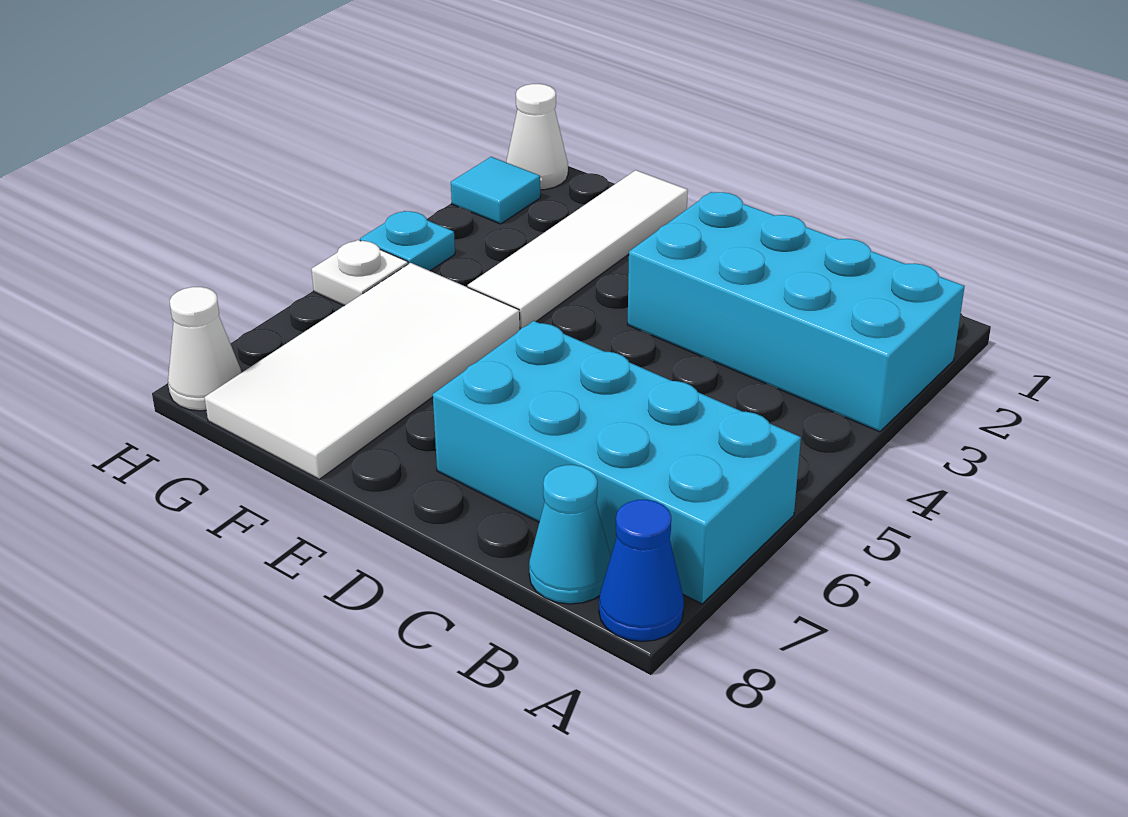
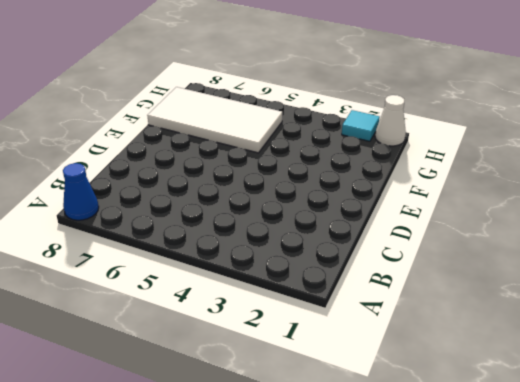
none -> cyan 2x4 brick [627,192,965,432]
none -> cyan 2x4 brick [433,321,801,604]

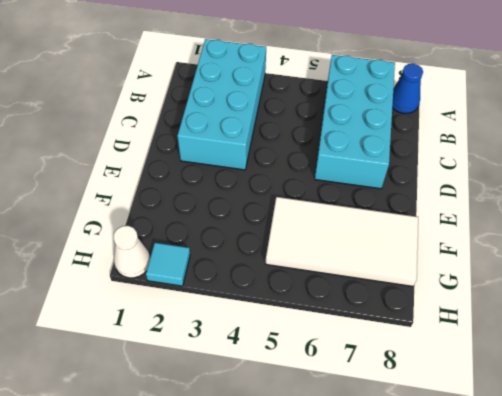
none -> cyan 1x1 cone [529,465,611,604]
none -> white 1x4 tile [468,170,688,329]

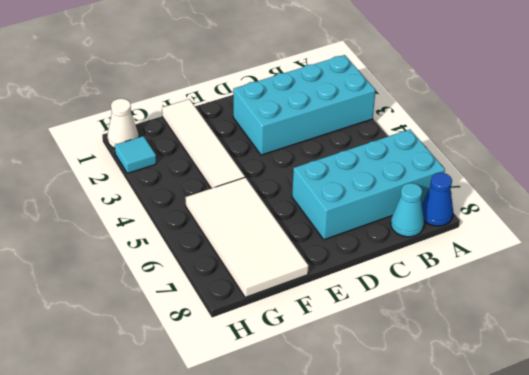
none -> cyan 1x1 plate [360,211,455,271]
none -> white 1x1 plate [311,240,408,306]

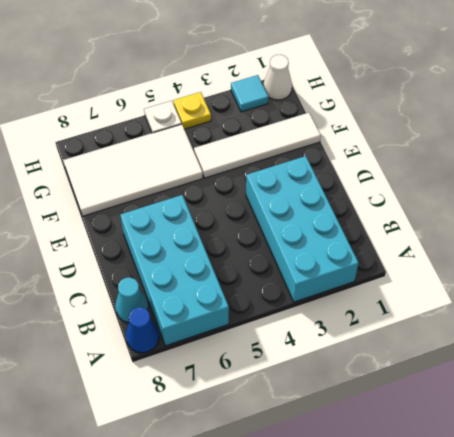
yellow 1x1 plate [173,92,211,129] -> cyan 1x1 plate [360,211,455,271]
none -> white 1x1 cone [168,287,241,411]

